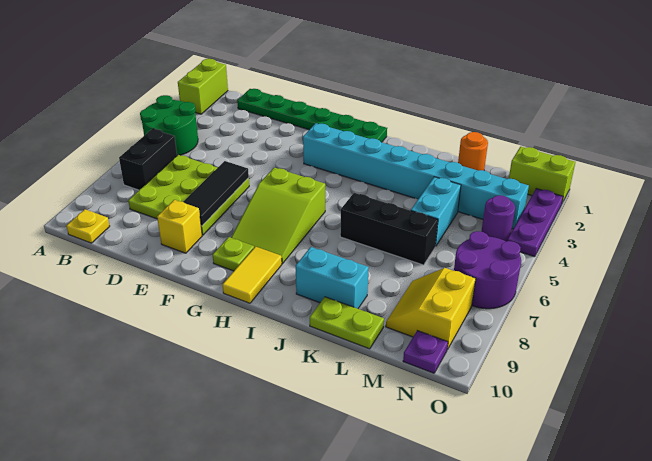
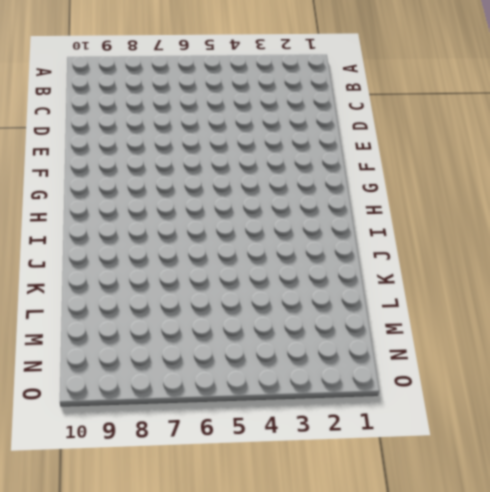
none -> lime 1x2 brick [178,59,228,114]
none -> green 2x2 round brick [140,95,198,155]
none -> black 1x2 brick [119,129,177,190]

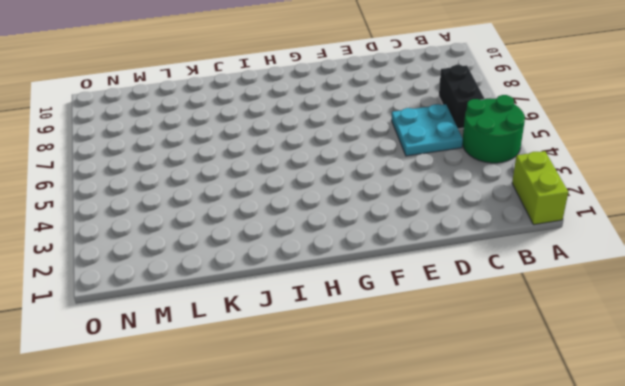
cyan 2x2 plate [391,104,463,156] -> lime 3x3 plate [128,155,249,235]
none -> yellow 1x1 plate [67,209,110,243]
none -> green 1x6 plate [237,89,387,142]
none -> yellow 1x1 brick [157,200,202,253]

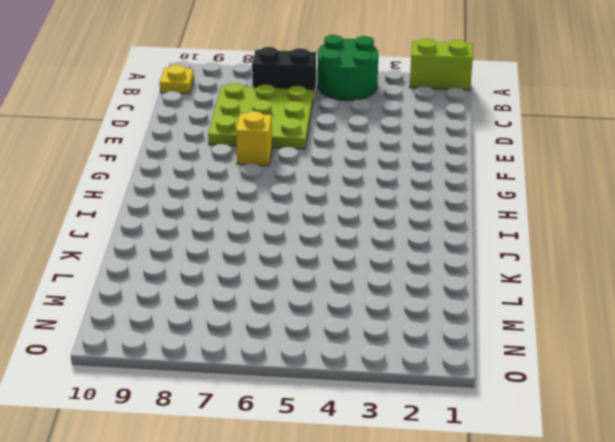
yellow 1x1 brick [236,111,272,166] -> yellow 1x1 brick moved to [157,200,202,253]
none -> green 1x6 plate [237,89,387,142]
none -> cyan 1x8 brick [303,123,529,229]
none -> lime 2x3 slope [231,168,325,264]

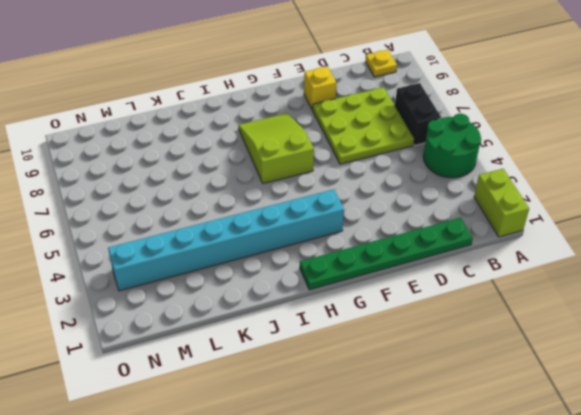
none -> lime 1x1 plate [213,237,254,271]
none -> yellow 1x2 tile [223,247,282,303]
none -> black 1x3 brick [340,193,438,265]

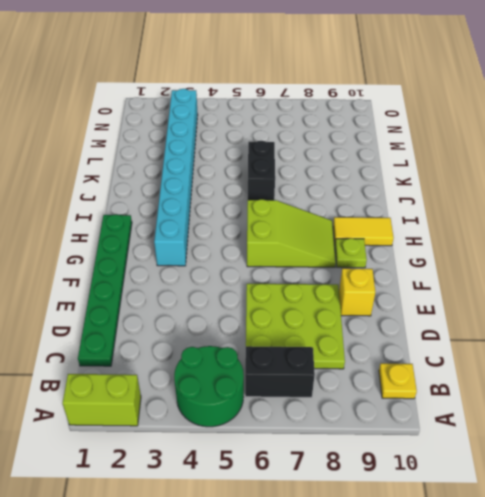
black 1x2 brick [248,141,275,200] -> black 1x3 brick [340,193,438,265]
none -> cyan 1x2 brick [296,247,369,309]
none -> lime 1x2 plate [310,297,384,349]
none -> orange 1x1 round brick [458,132,488,171]

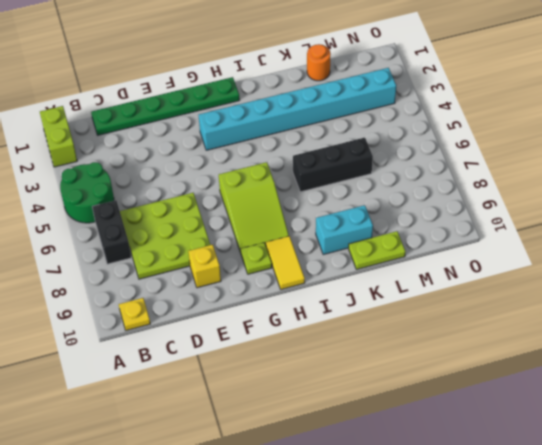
none -> cyan 1x2 brick [411,177,461,246]
none -> yellow 2x2 slope [386,268,476,350]
none -> lime 1x2 brick [509,147,575,203]

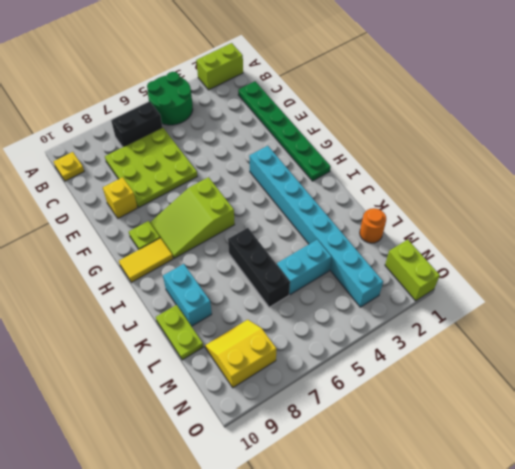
none -> purple 1x1 round brick [481,195,515,242]
none -> purple 2x2 round brick [454,231,521,309]
none -> purple 1x1 plate [403,331,448,373]

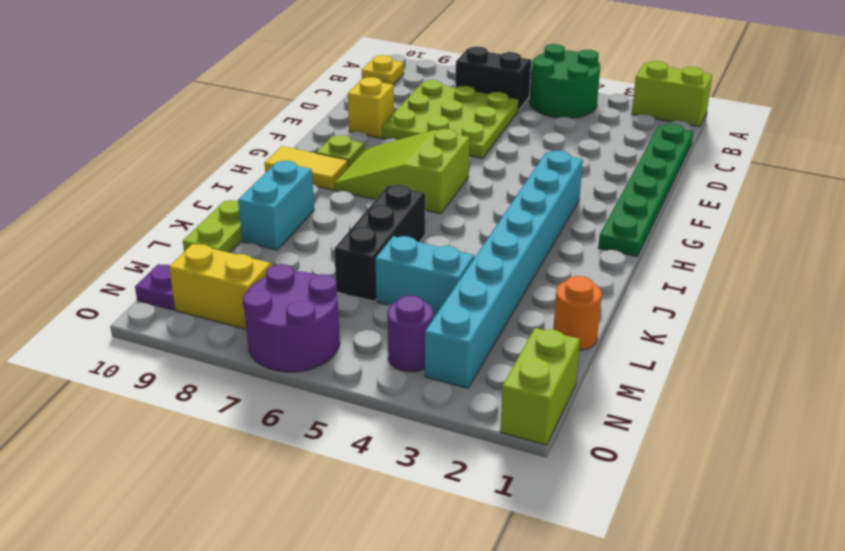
none -> purple 1x3 plate [508,189,563,257]
none -> black 1x3 tile [183,161,249,226]

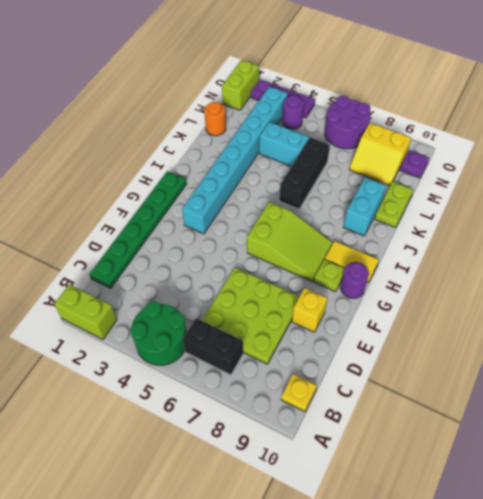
purple 1x1 round brick [341,262,369,298] -> none
none -> black 1x3 tile [183,161,249,226]

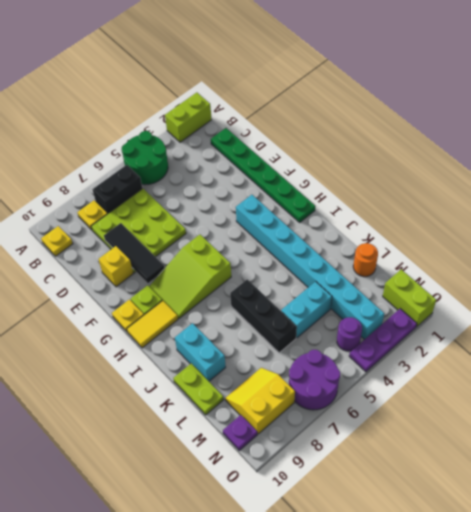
yellow 1x1 plate [77,200,107,230] -> none
black 1x3 tile [104,223,165,283] -> black 1x3 tile turned to [183,161,249,226]
yellow 1x1 plate [112,299,144,331] -> none

